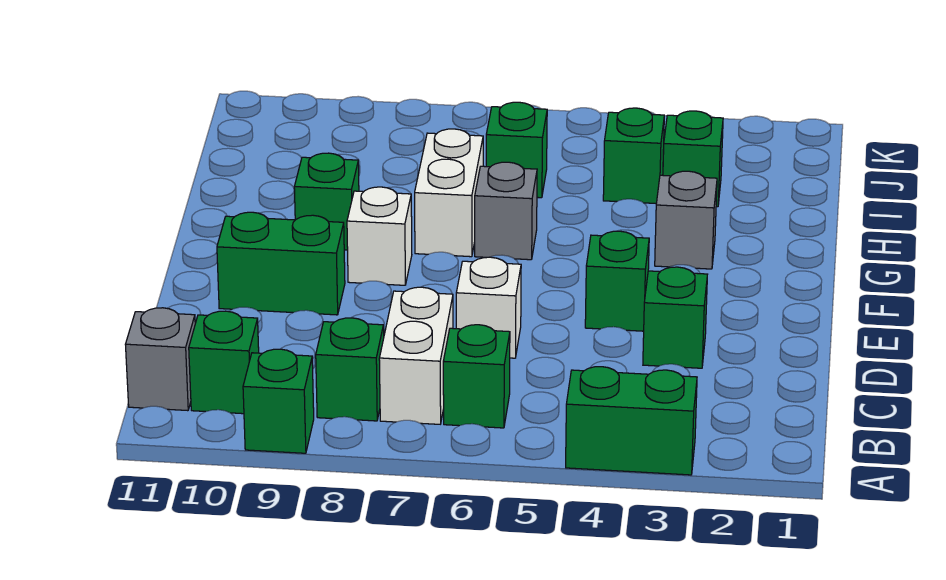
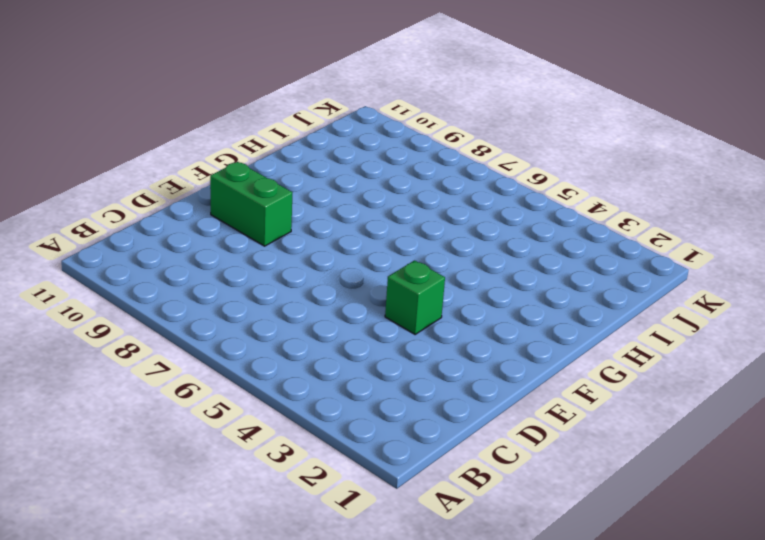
none -> green 1x2 brick [566,367,697,475]
none -> green 1x1 brick [243,349,314,453]
none -> green 1x1 brick [443,325,510,428]

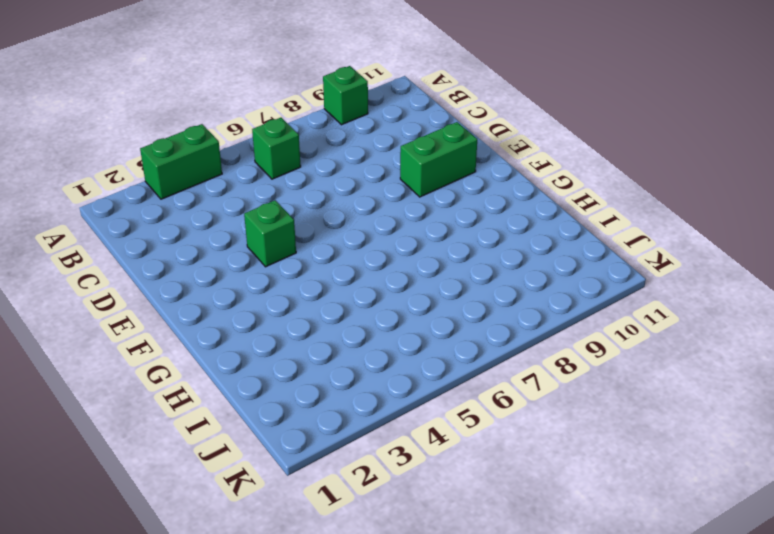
none -> white 1x2 brick [379,287,453,424]
none -> green 1x1 brick [316,318,384,421]
none -> green 1x1 brick [189,311,259,414]

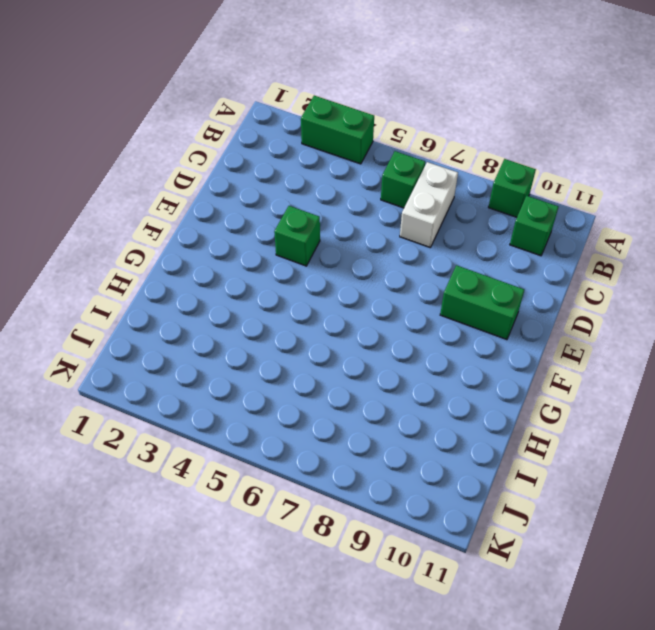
none -> green 1x1 brick [316,318,384,421]
none -> grey 1x1 brick [125,308,195,411]
none -> green 1x1 brick [643,267,707,368]

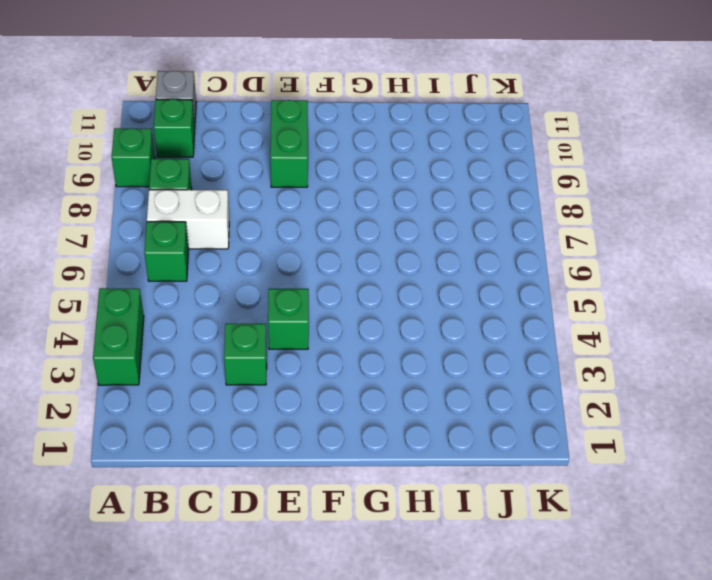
none -> white 1x1 brick [456,257,521,358]
none -> white 1x1 brick [347,187,412,285]
none -> grey 1x1 brick [655,171,717,269]

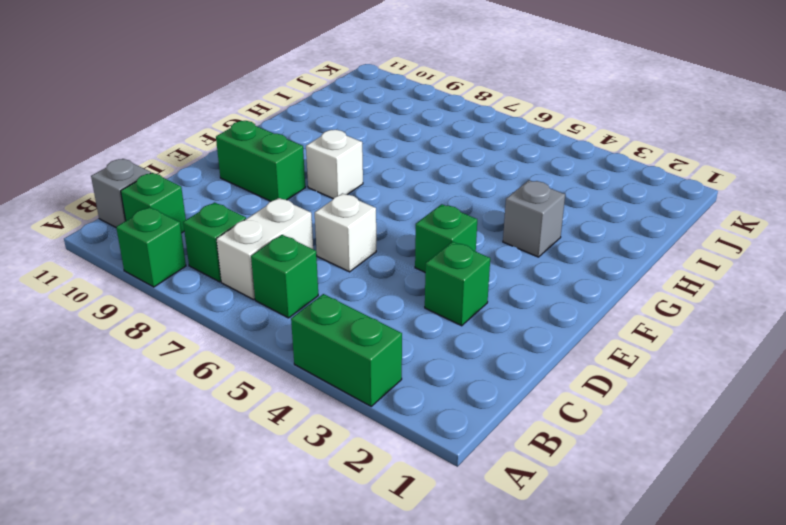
none -> grey 1x1 brick [475,162,537,260]
none -> white 1x2 brick [415,129,483,257]
none -> green 1x1 brick [294,153,359,250]

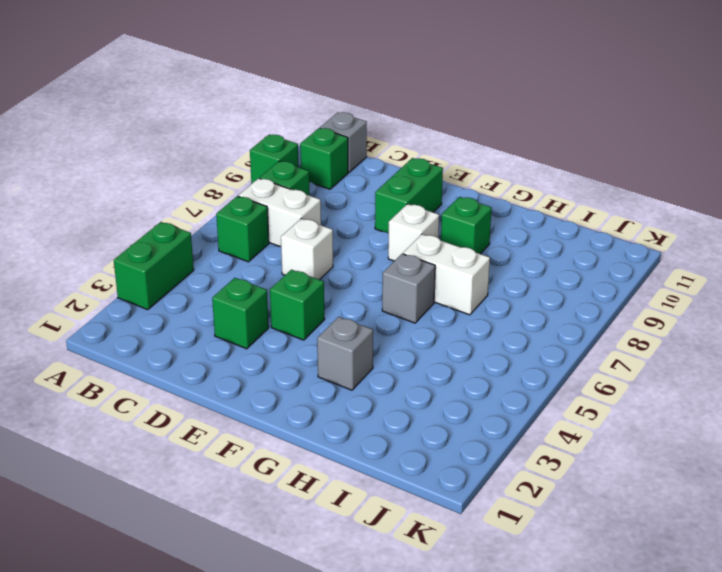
none -> green 1x1 brick [663,111,723,207]
none -> green 1x1 brick [603,108,664,203]
none -> green 1x1 brick [486,102,547,198]

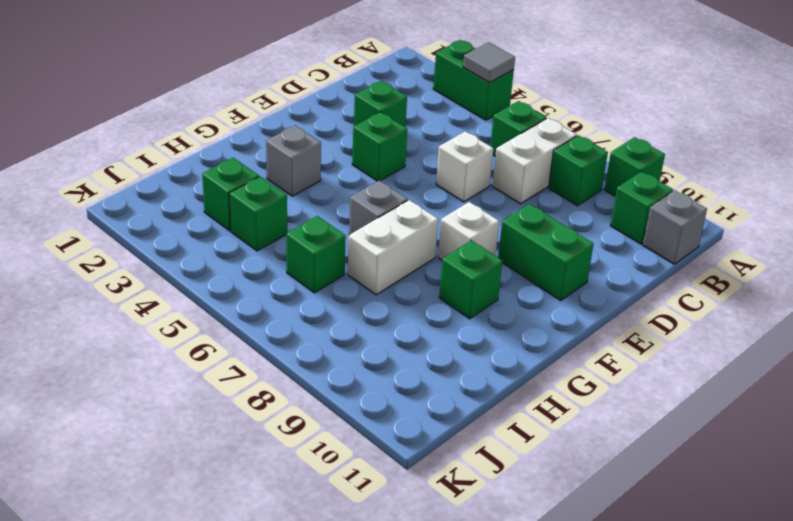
grey 1x1 tile [463,42,515,83] -> none

